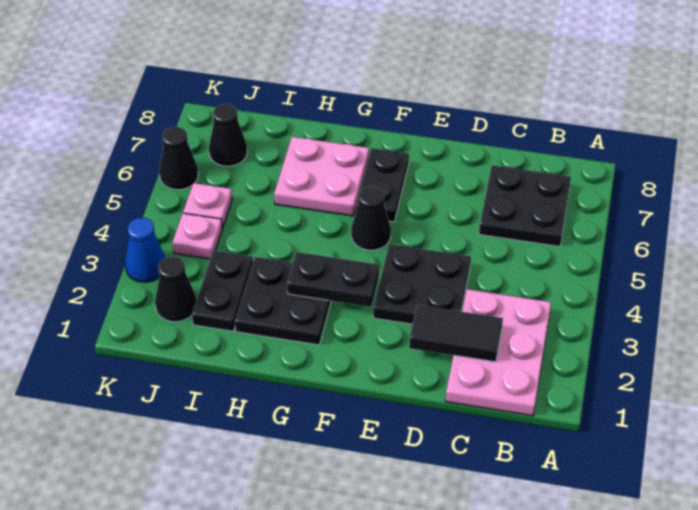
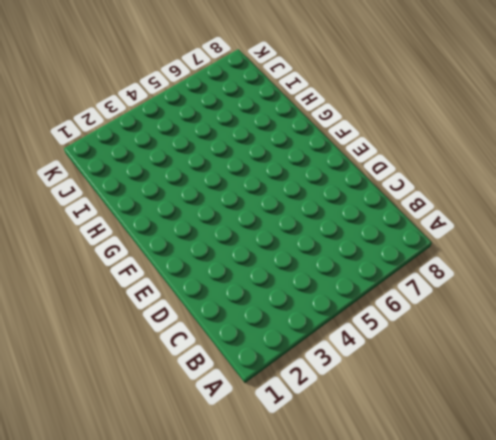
none -> pink 2x3 plate [446,289,551,416]
none -> black 2x2 plate [479,165,571,247]
none -> black 2x2 plate [373,244,471,324]

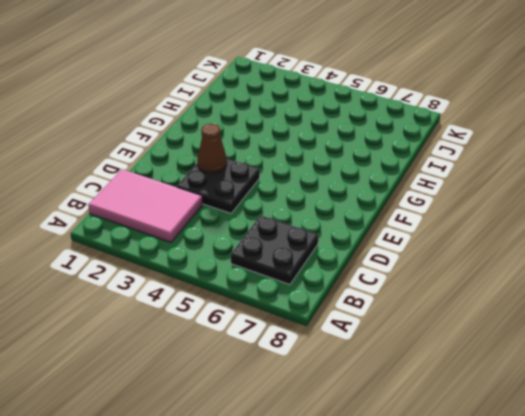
pink 2x3 tile [88,169,203,242] -> pink 2x3 plate [446,289,551,416]
brown 1x1 cone [197,124,227,173] -> none
none -> black 1x1 cone [351,186,391,250]
none -> black 1x2 plate [356,148,409,222]
none -> black 2x2 plate [235,257,331,345]

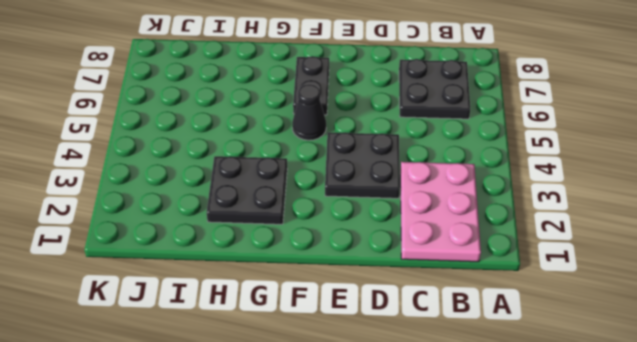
none -> pink 2x2 plate [274,137,369,216]
none -> black 1x2 plate [192,251,253,331]
none -> black 1x1 cone [155,257,197,322]

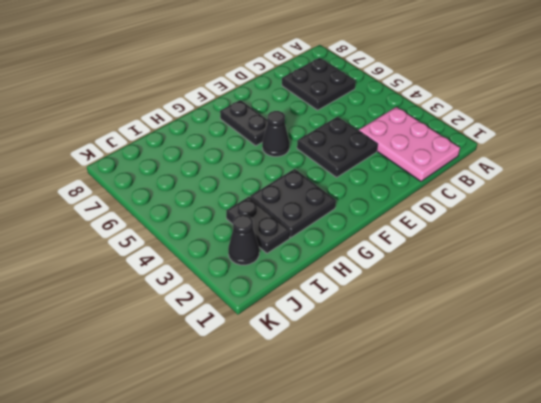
none -> pink 2x2 plate [274,137,369,216]
none -> pink 1x1 plate [172,213,222,259]
none -> pink 1x1 plate [183,183,232,228]

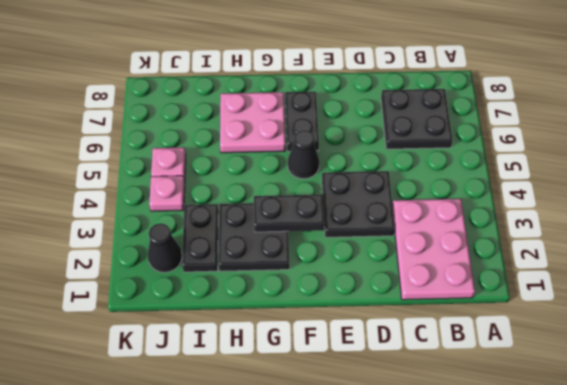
none -> black 1x1 cone [209,104,247,166]
none -> blue 1x1 cone [125,218,165,282]
none -> black 1x1 cone [159,127,198,190]

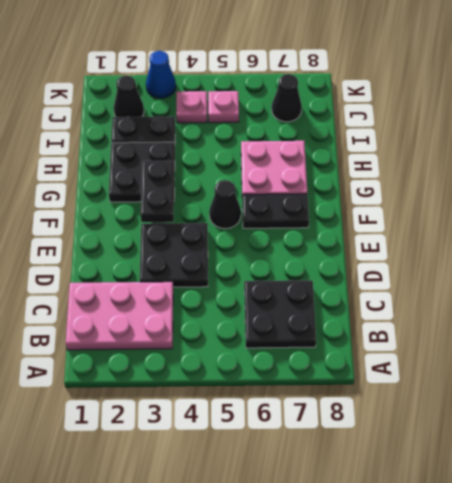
none -> black 1x1 cone [159,127,198,190]
none -> black 1x2 tile [409,305,503,362]

